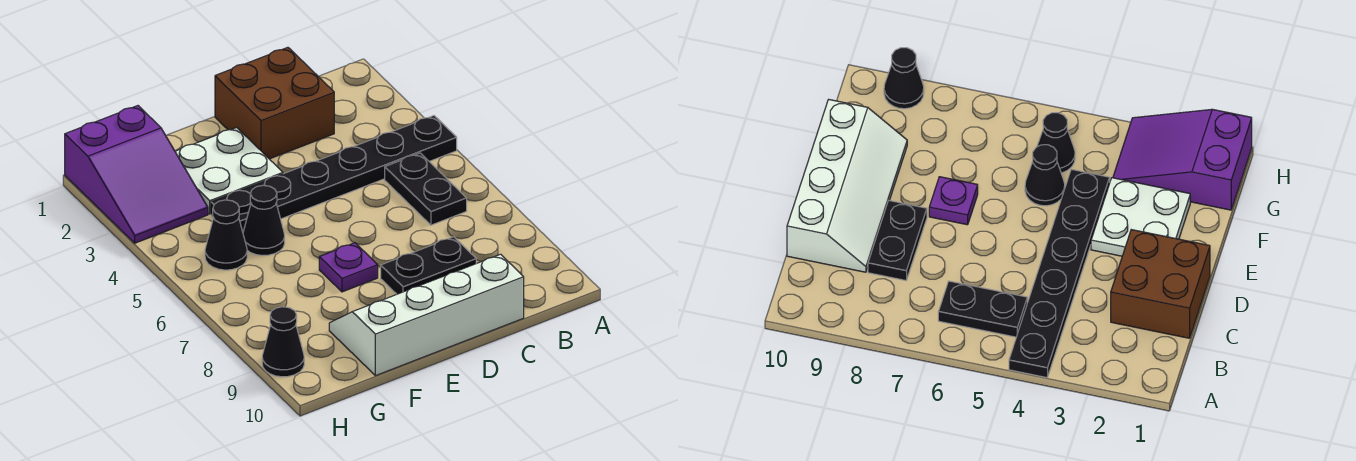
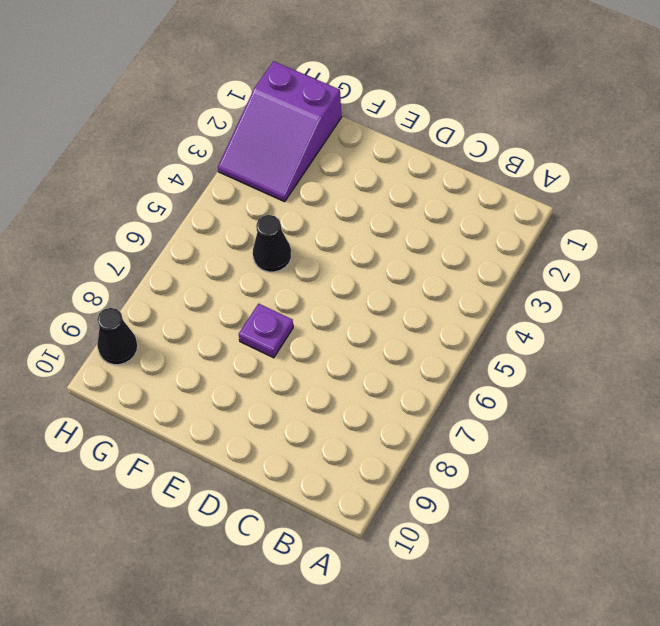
none -> black 1x6 plate [211,116,457,232]
none -> black 1x2 plate [385,153,467,225]

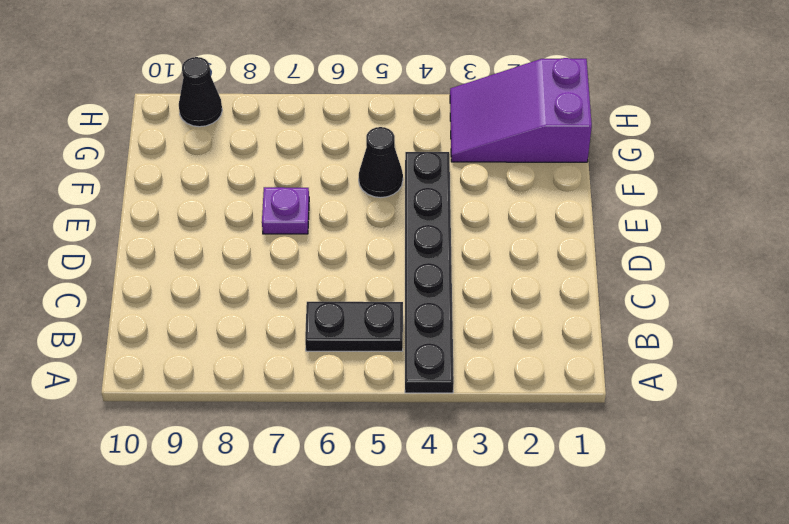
none -> brown 2x2 brick [215,47,334,159]
none -> black 1x2 plate [381,237,476,294]

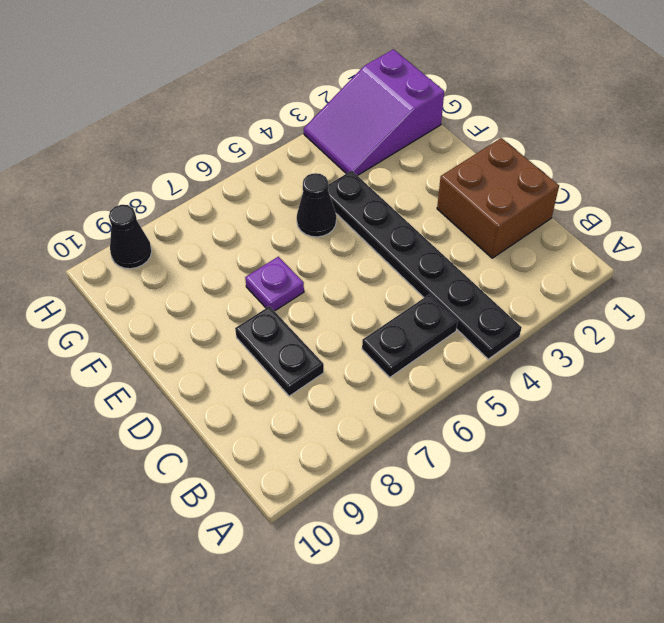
none -> white 2x4 slope [329,254,524,376]
none -> white 2x2 plate [175,127,283,214]

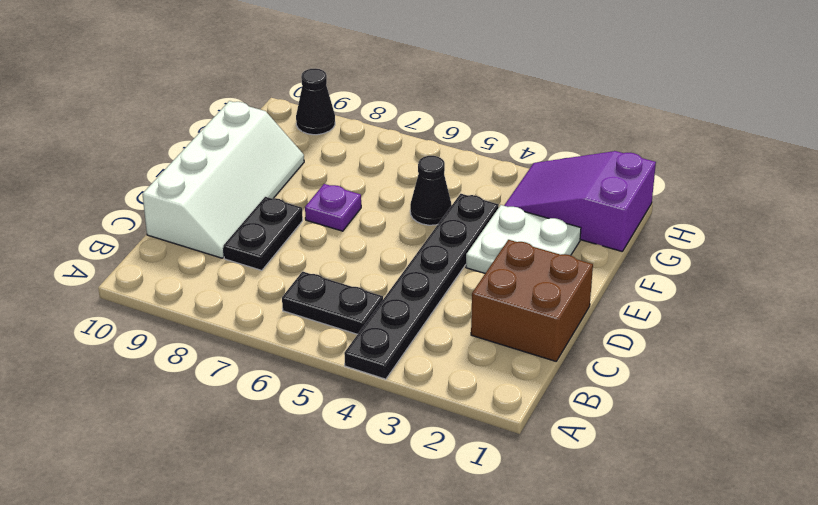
none -> black 1x1 cone [205,200,247,270]

